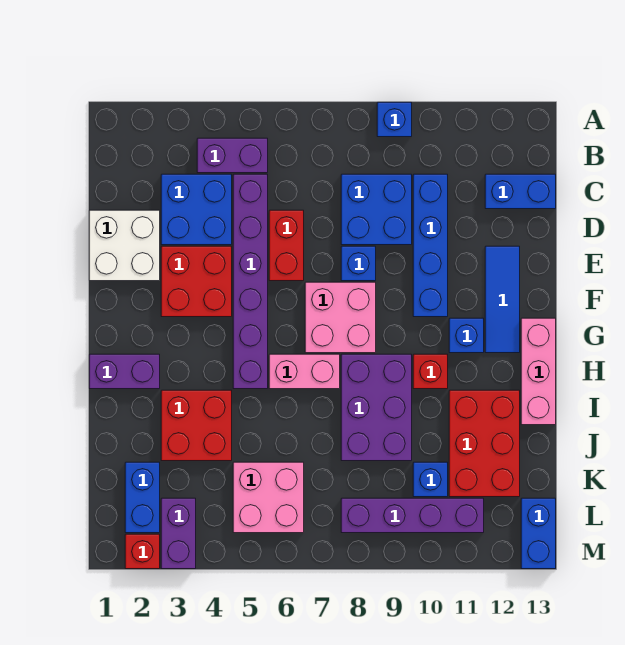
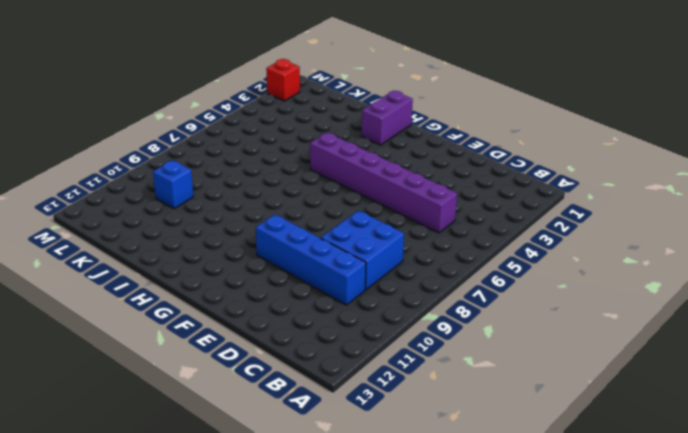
none -> blue 1x1 brick [377,102,412,137]
none -> purple 1x2 brick [197,138,268,173]
none -> blue 2x2 brick [161,174,232,245]

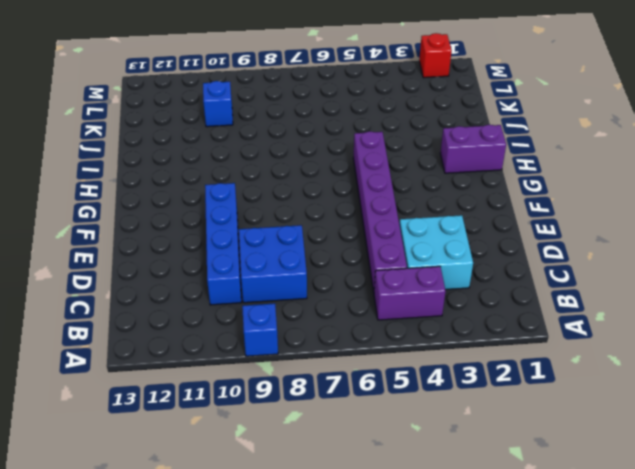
cyan 2x2 brick [399,215,473,290] -> blue 2x2 brick [161,174,232,245]
none -> blue 1x2 brick [485,174,556,209]
none -> white 2x2 brick [89,210,160,281]
none -> red 1x2 brick [269,210,304,281]

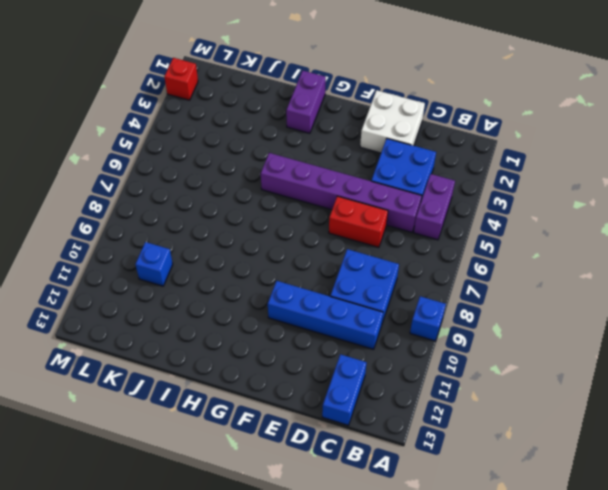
none -> red 2x2 brick [161,246,232,317]
none -> blue 1x1 brick [341,246,376,281]
none -> blue 1x3 tile [485,246,520,353]

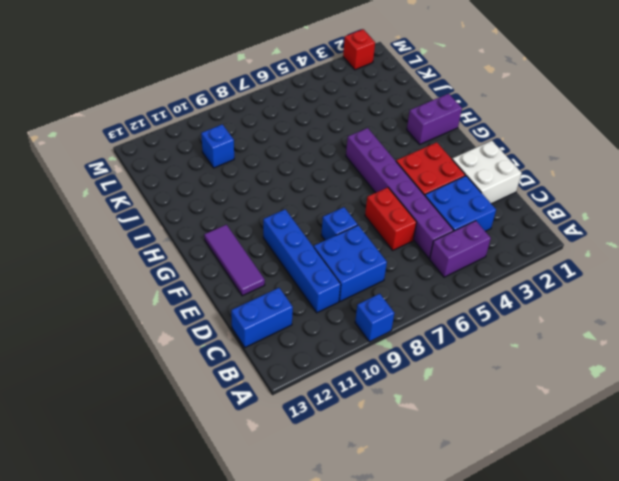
purple 1x3 tile [204,225,265,296] -> blue 1x3 tile [485,246,520,353]
none -> pink 2x2 brick [305,282,376,353]
none -> blue 1x1 brick [449,318,484,353]
none -> pink 1x3 brick [521,318,556,425]

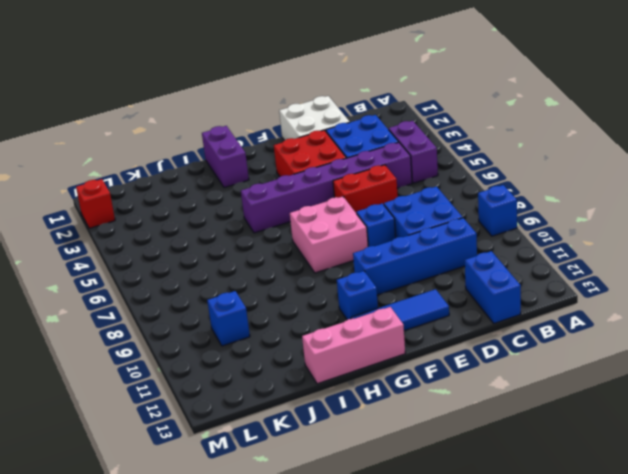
none -> pink 1x2 brick [269,354,340,389]
none -> purple 2x3 brick [341,354,412,461]
none -> red 1x1 brick [413,354,448,389]

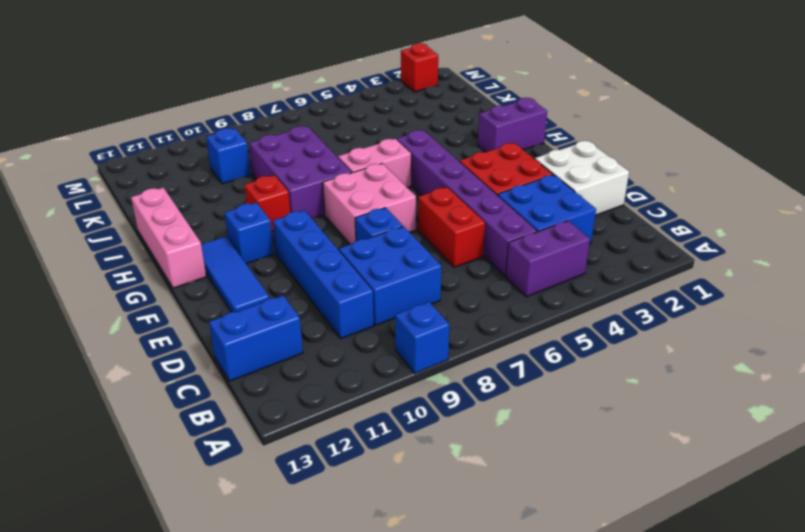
none -> red 2x2 brick [161,390,232,461]
none -> red 2x3 brick [449,390,520,497]
none -> blue 1x2 brick [125,462,160,533]

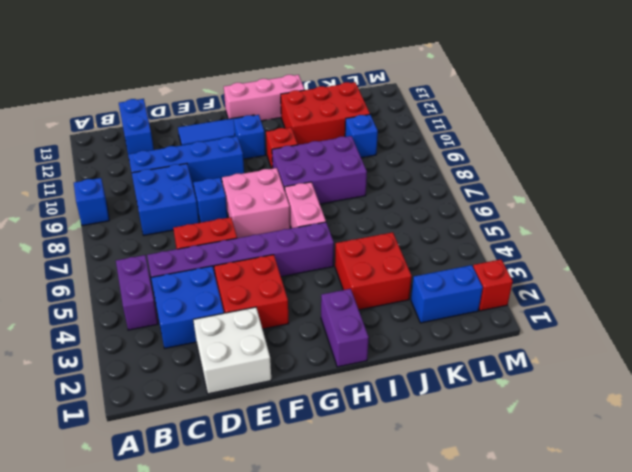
none -> pink 2x2 brick [233,462,304,533]
none -> purple 1x2 brick [161,498,196,569]
none -> purple 1x4 brick [341,498,484,533]

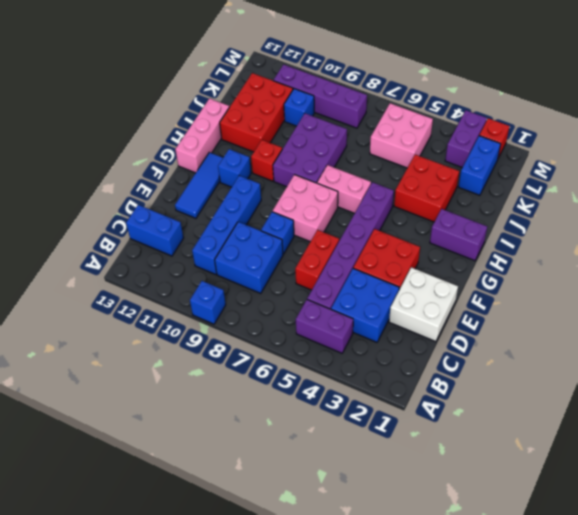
none -> blue 1x2 brick [521,498,556,569]

